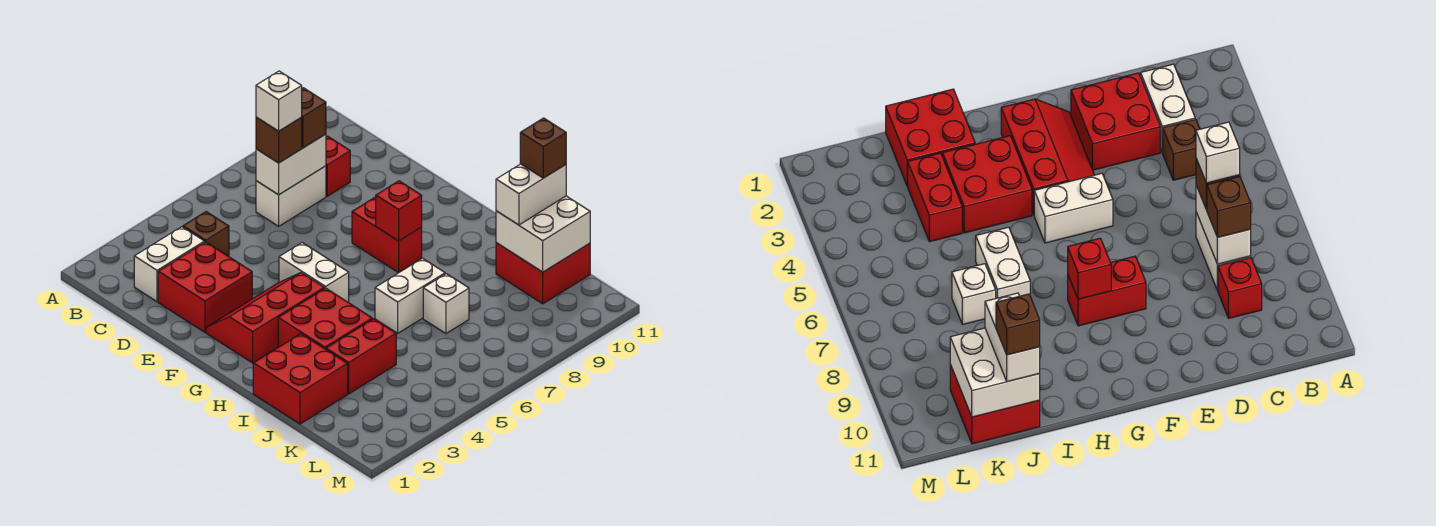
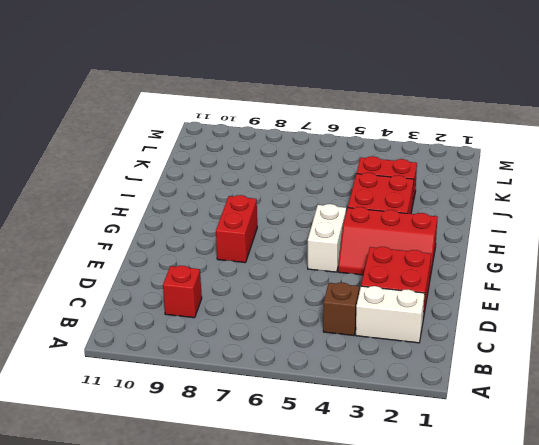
none -> white 1x2 brick [256,166,326,226]
none -> red 2x2 brick [253,334,348,424]
none -> white 1x2 brick [375,258,445,333]

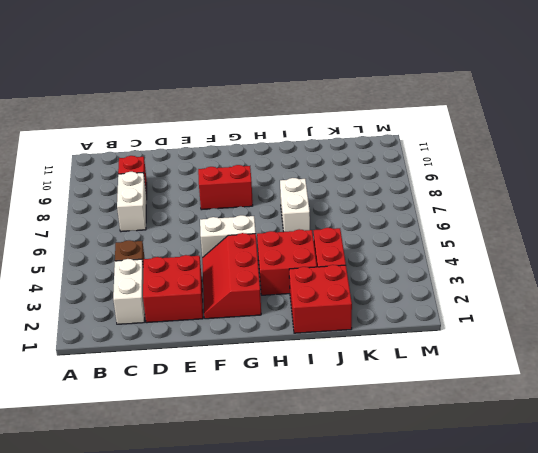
none -> white 1x1 brick [423,274,469,334]
none -> red 2x2 brick [496,243,590,304]
none -> white 1x2 brick [256,134,326,195]

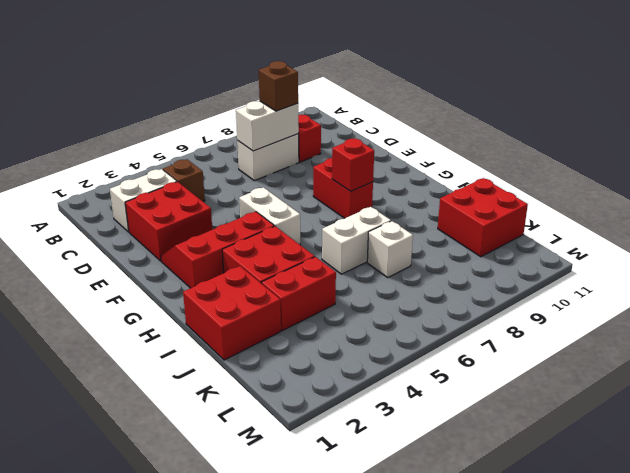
none -> white 2x2 brick [496,196,590,272]
none -> brown 1x1 brick [256,117,302,163]
none -> white 1x2 brick [496,164,566,225]

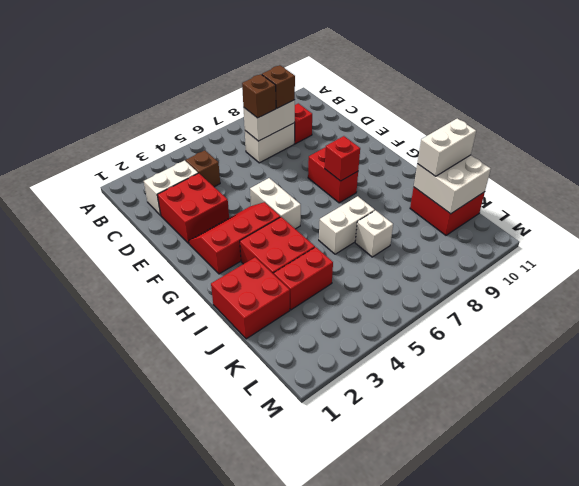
none -> white 1x1 brick [256,71,302,131]
none -> brown 1x1 brick [520,118,566,178]

